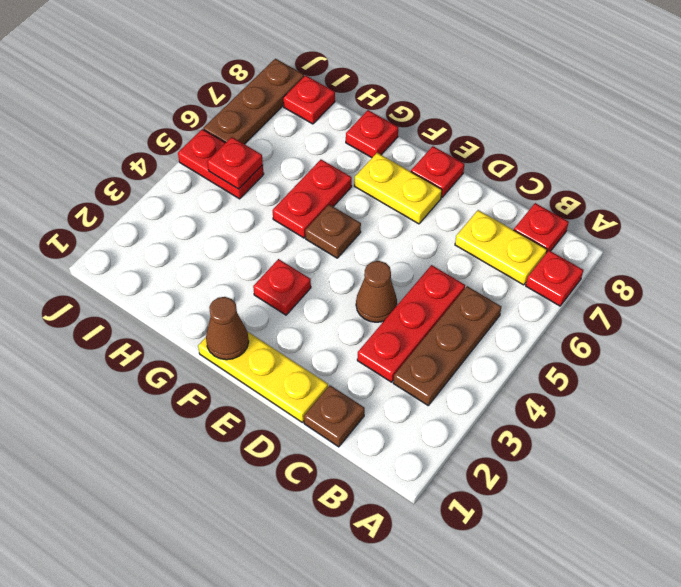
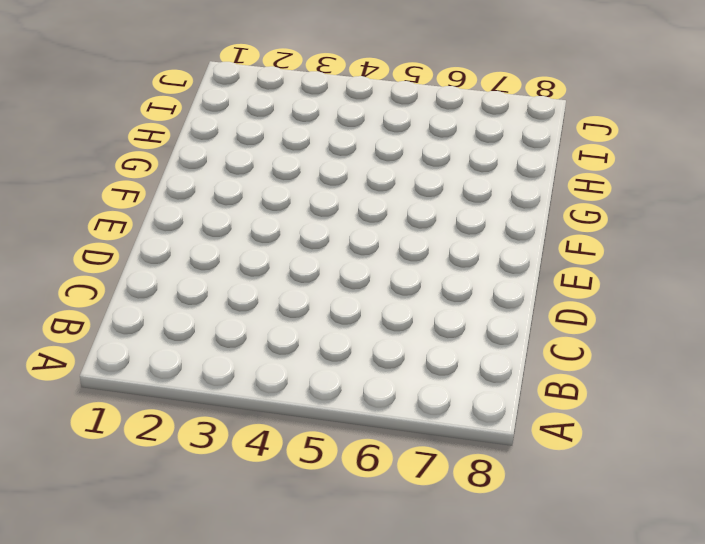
none -> red 1x1 plate [526,251,583,306]
none -> brown 1x3 plate [393,286,501,405]
none -> yellow 1x2 plate [455,210,547,285]

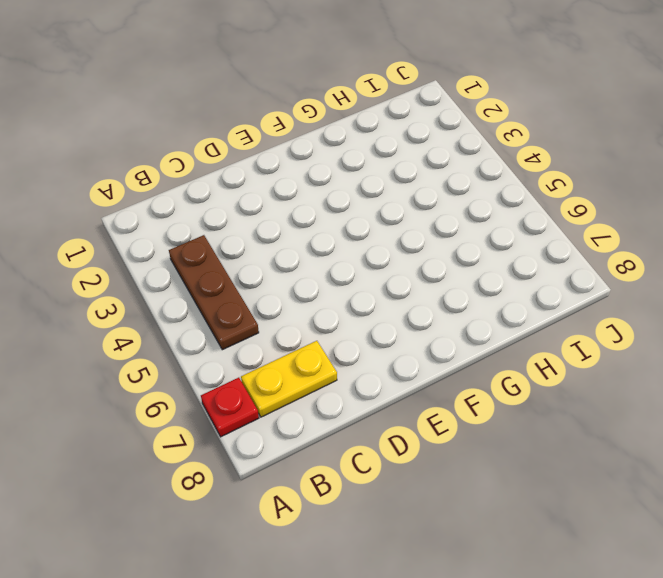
none -> red 1x1 plate [514,203,569,253]
none -> brown 1x1 plate [304,385,365,447]
none -> red 1x3 plate [357,265,465,382]

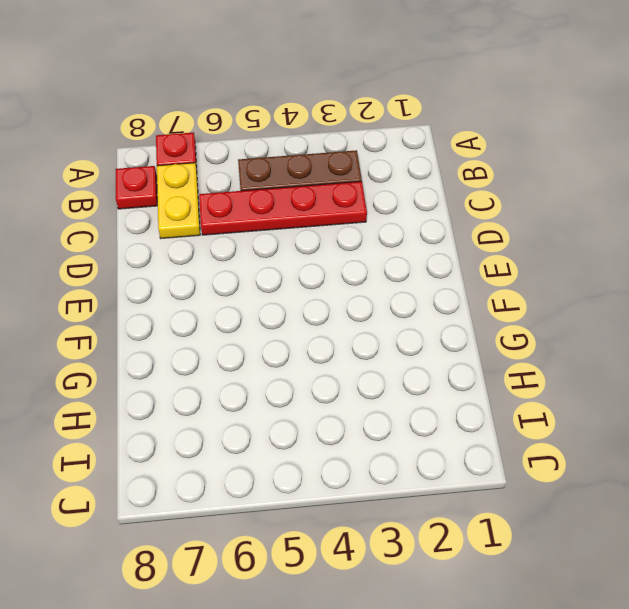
red 1x4 plate [199,181,367,235] -> red 1x3 plate [357,265,465,382]
none -> brown 1x1 plate [304,385,365,447]
none -> yellow 1x3 plate [198,332,328,422]
none -> brown 1x1 cone [356,261,397,322]

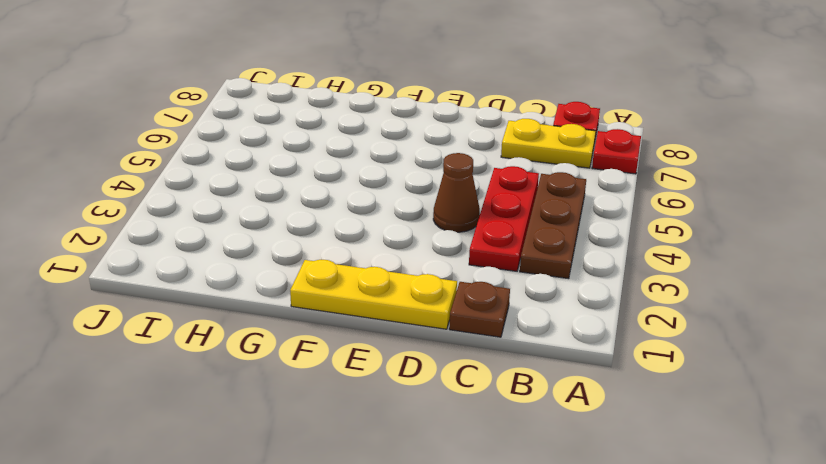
none -> yellow 1x2 plate [354,153,442,224]
none -> red 1x1 plate [411,146,464,198]
none -> red 1x1 plate [253,259,311,315]

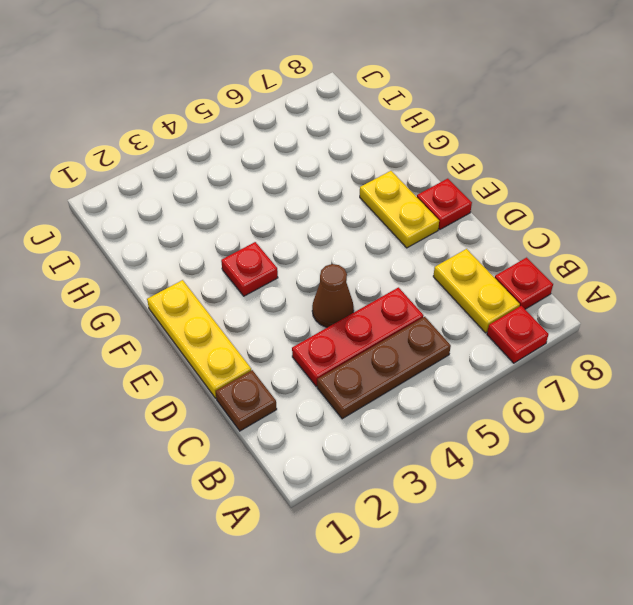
none -> brown 1x1 plate [305,204,361,258]
none -> red 1x2 plate [273,160,352,238]
none -> red 1x1 plate [346,110,398,158]

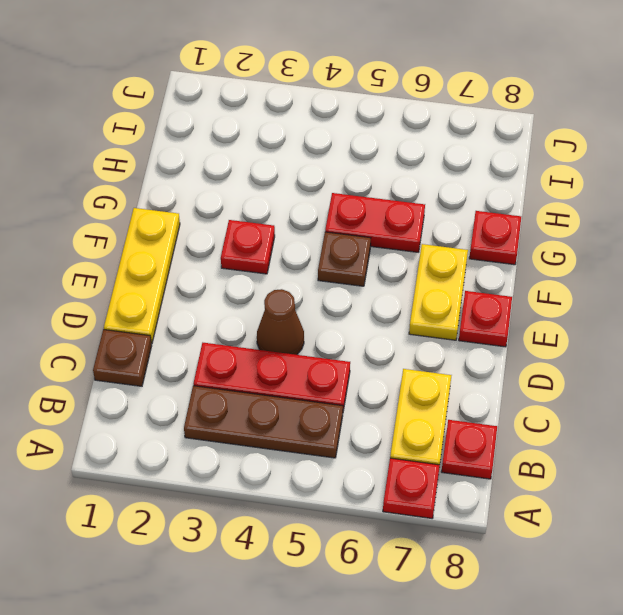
none -> red 1x2 plate [178,129,264,199]
none -> red 1x1 plate [283,75,335,124]
none -> brown 1x3 plate [204,59,304,144]

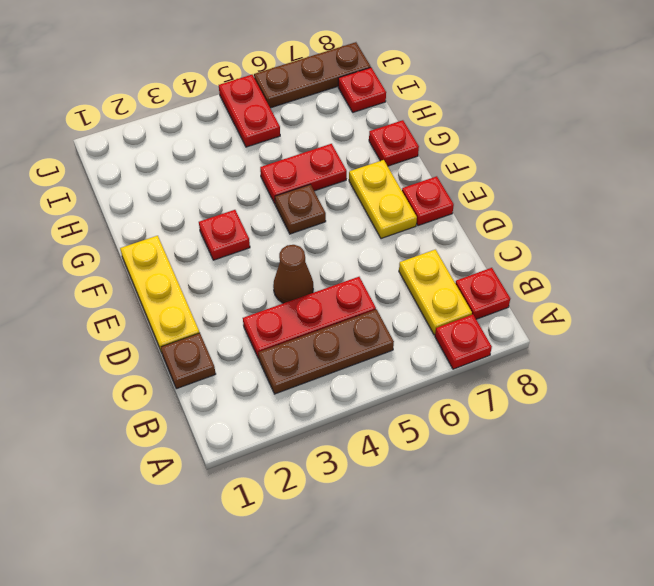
none -> brown 1x1 cone [206,297,249,360]
none -> red 1x1 plate [207,137,263,189]

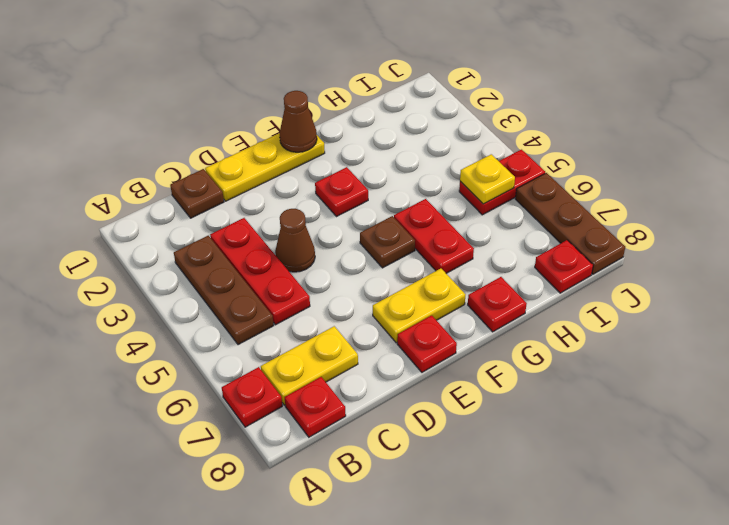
yellow 1x1 plate [460,154,515,204] -> red 1x1 plate [207,137,263,189]

